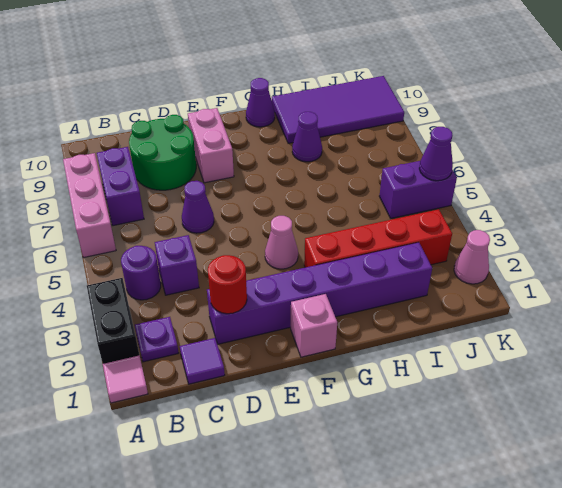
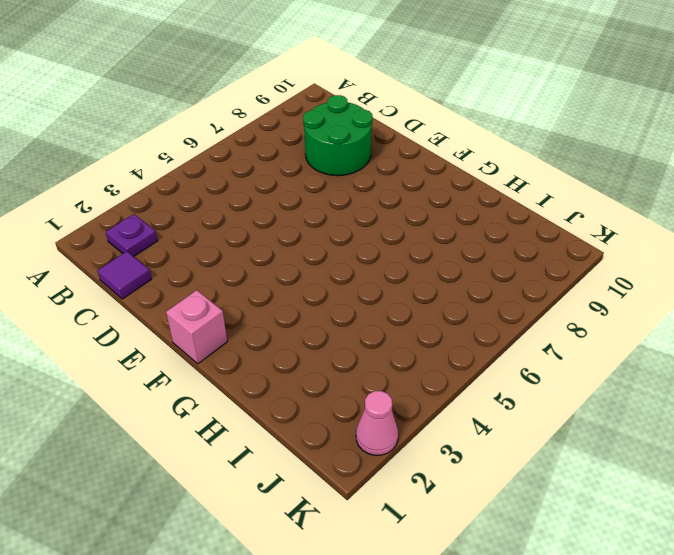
none -> pink 1x1 tile [103,355,148,403]
none -> black 1x2 brick [87,278,139,364]
none -> pink 1x3 brick [63,153,116,258]

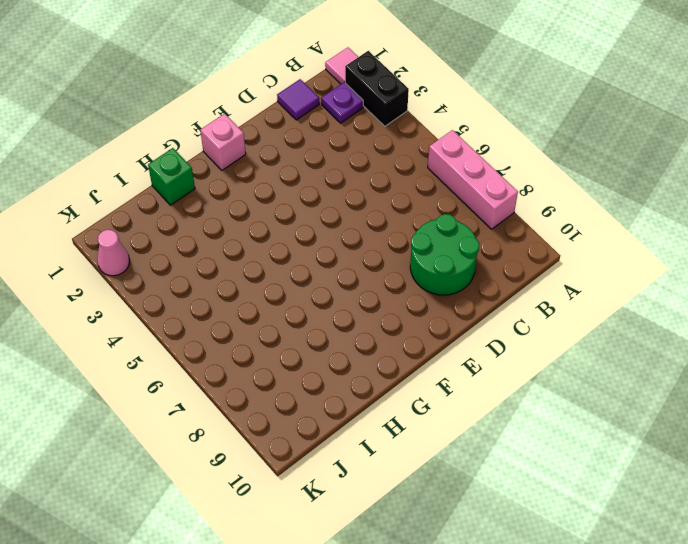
green 1x1 brick [148,148,195,205] -> none
none -> purple 1x1 round brick [121,246,161,300]
none -> purple 1x2 brick [97,147,144,226]
none -> purple 1x1 brick [155,235,199,295]

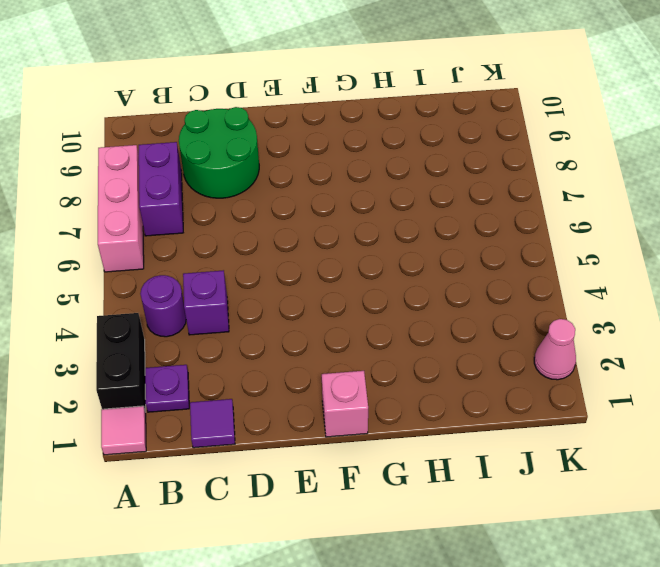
none -> purple 1x6 brick [207,242,432,344]
none -> purple 1x1 cone [182,181,214,233]
none -> pink 1x2 brick [188,108,234,183]

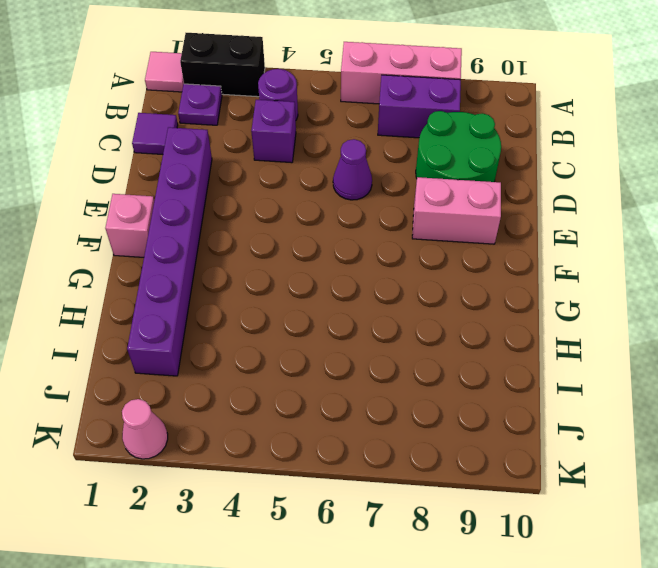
none -> pink 1x1 cone [265,216,298,269]
none -> red 1x4 brick [304,209,452,267]
none -> purple 1x1 cone [246,78,275,127]

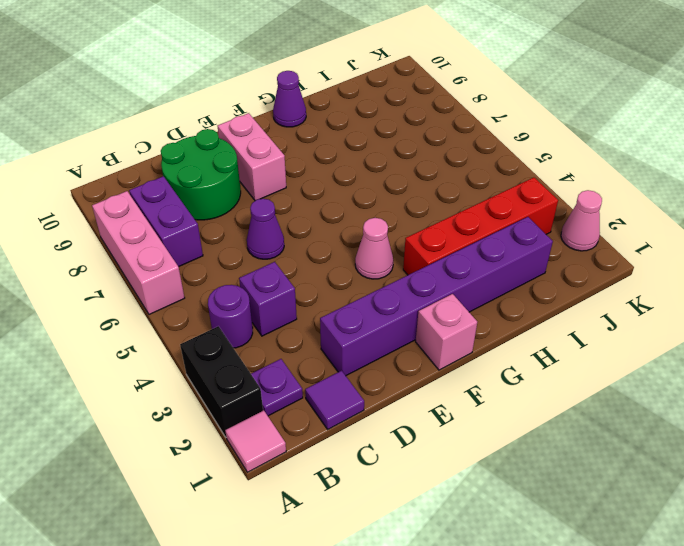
none -> purple 1x1 cone [292,112,322,162]
none -> purple 2x4 tile [272,76,404,143]
none -> purple 1x2 brick [379,161,457,218]

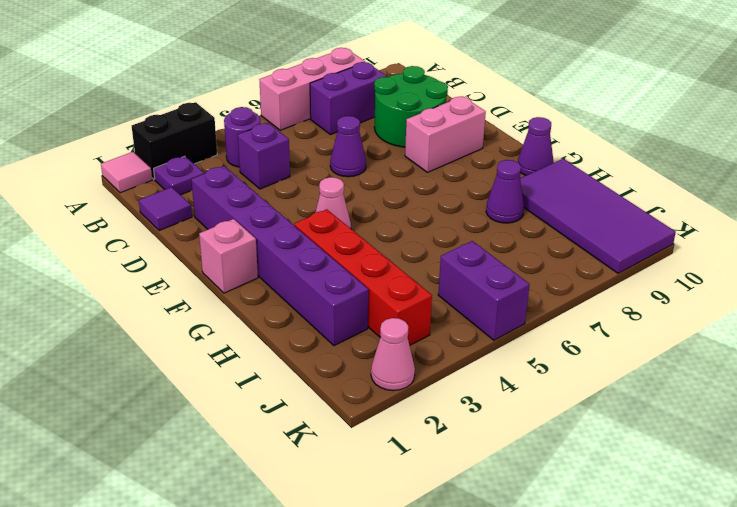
none -> red 1x1 round brick [208,255,247,314]
none -> purple 1x1 cone [419,127,453,181]

